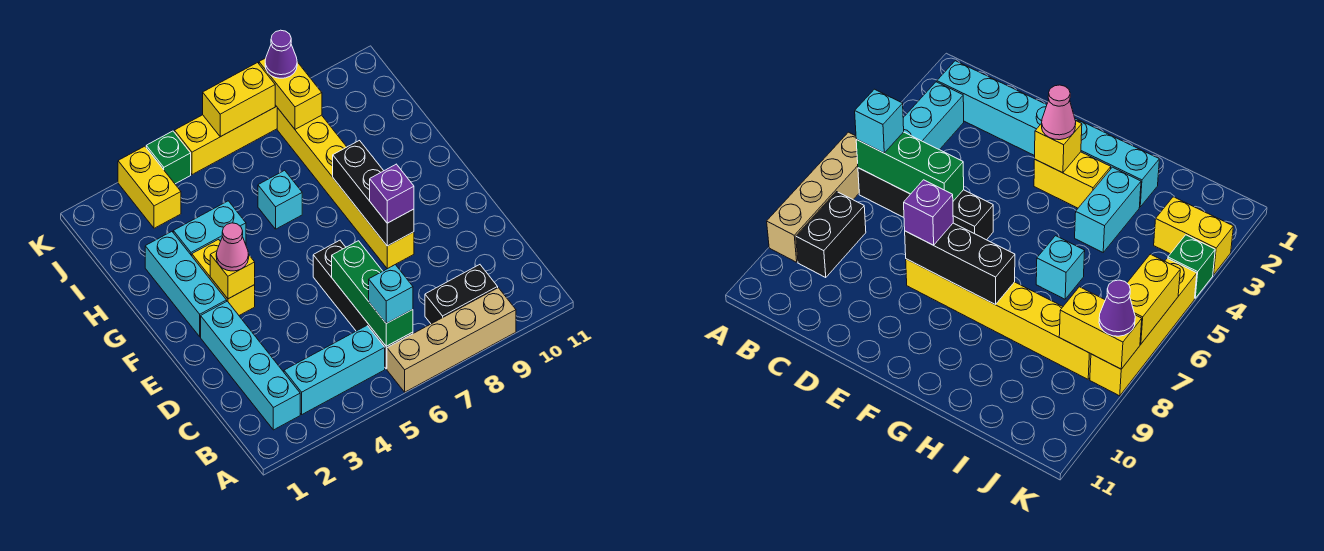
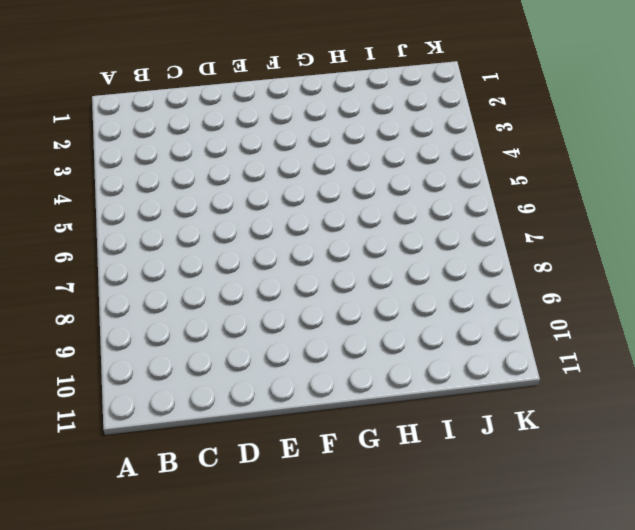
none -> tan 1x4 brick [387,288,516,392]
none -> cyan 1x4 brick [201,301,300,430]
none -> cyan 1x3 brick [284,326,385,414]

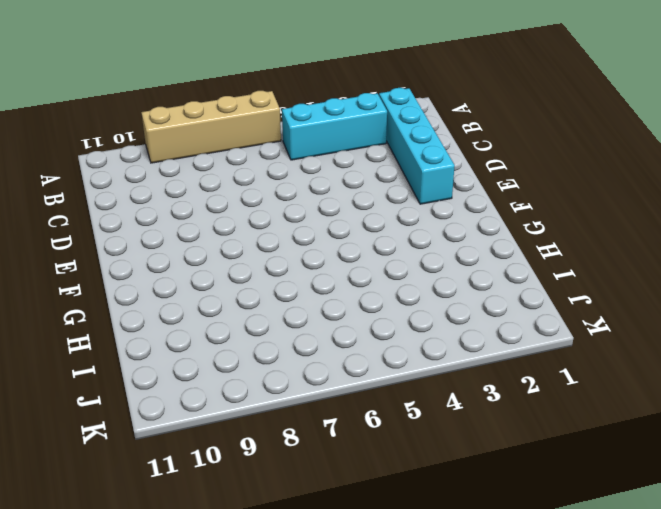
none -> black 1x4 brick [313,240,413,369]
none -> black 1x2 brick [425,265,498,324]
none -> yellow 1x6 brick [277,108,414,269]

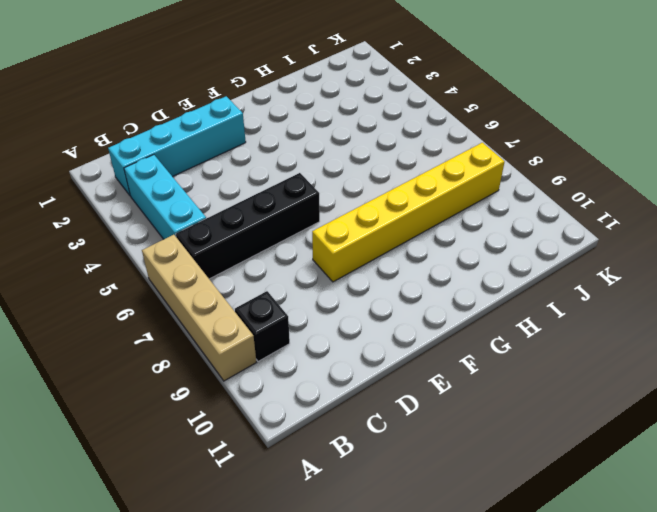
black 1x1 brick [235,291,290,361] -> black 1x2 brick [425,265,498,324]
none -> cyan 1x3 brick [145,232,227,337]
none -> yellow 1x2 brick [192,239,255,315]
none -> cyan 1x2 brick [173,201,246,256]

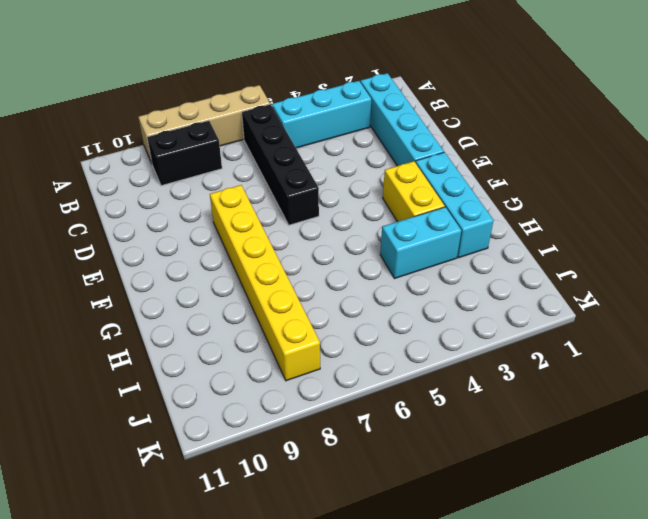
none -> cyan 1x1 brick [258,170,302,229]
none -> yellow 1x2 brick [118,146,181,228]
none -> green 1x1 brick [146,131,191,184]

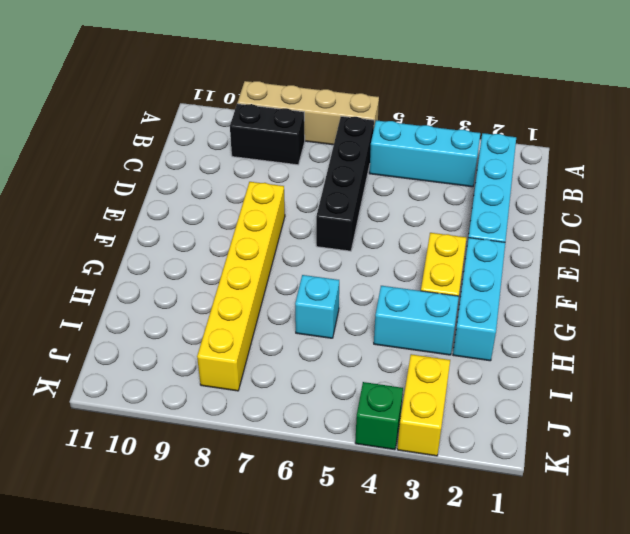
none -> yellow 1x4 brick [174,105,277,175]
none -> green 1x3 brick [332,241,413,346]
none -> black 1x3 brick [333,141,414,246]

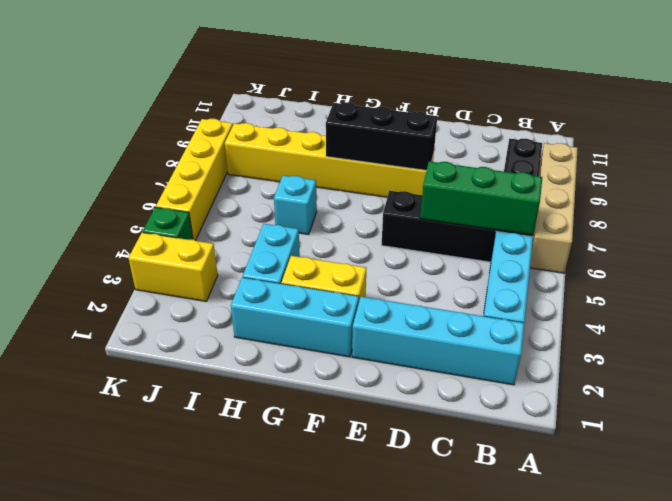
none -> yellow 1x1 brick [210,251,255,299]
none -> yellow 1x2 brick [259,58,322,129]
none -> yellow 1x2 brick [203,63,275,137]

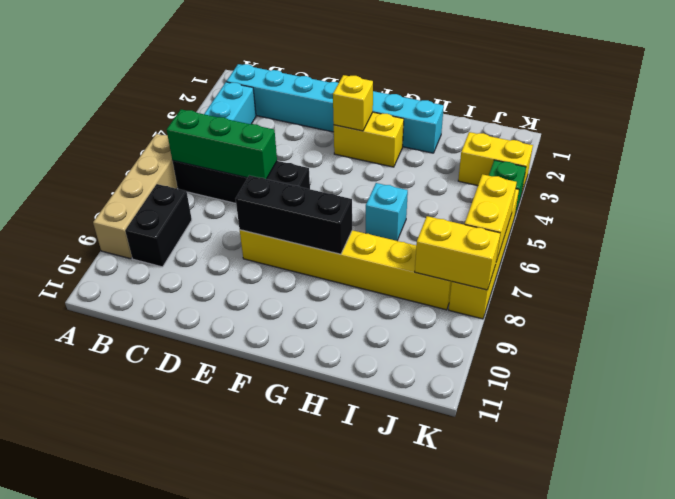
none -> cyan 1x2 brick [173,201,246,256]
none -> cyan 1x1 brick [369,265,413,323]
none -> purple 1x1 brick [370,164,414,223]

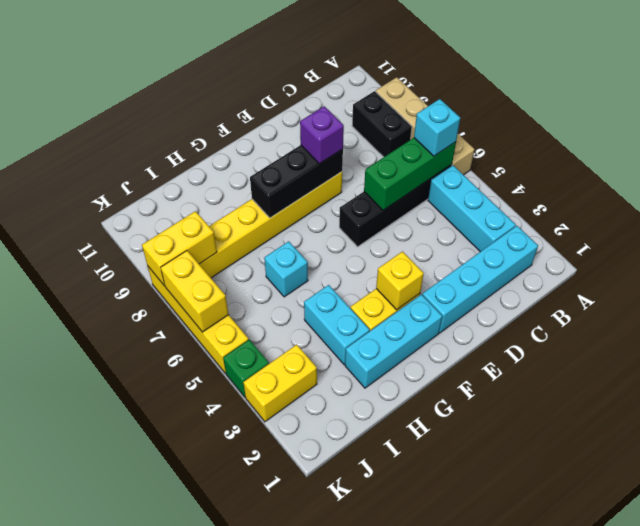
none -> pink 1x1 cone [216,223,249,271]
none -> purple 1x1 cone [265,30,297,78]

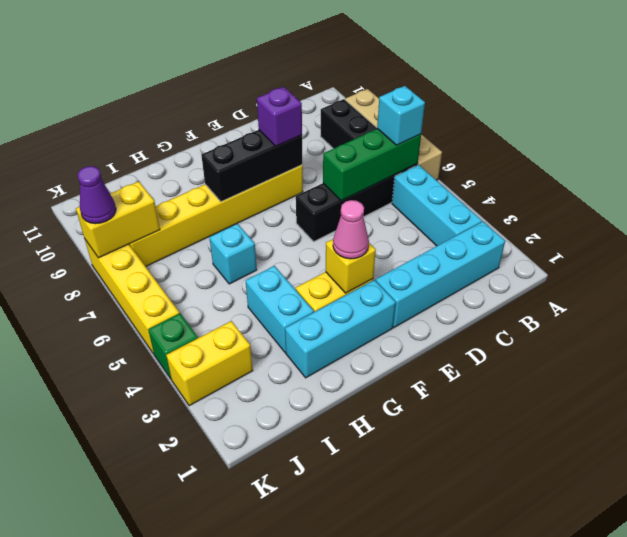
none -> yellow 1x2 brick [203,63,275,137]

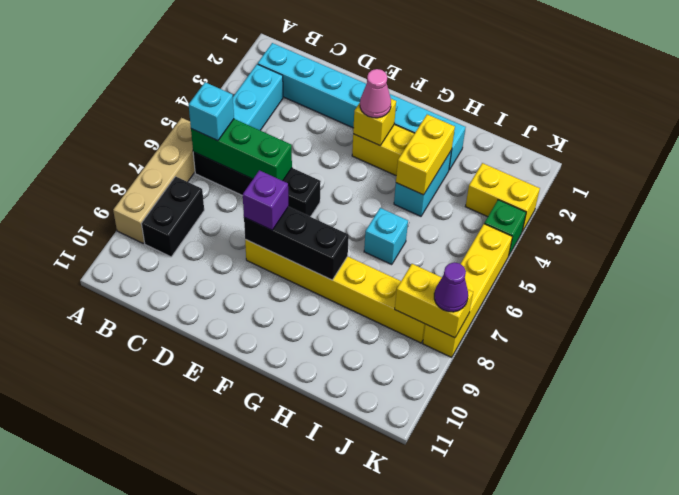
yellow 1x2 brick [396,114,455,195] -> yellow 1x2 brick moved to [203,63,275,137]

